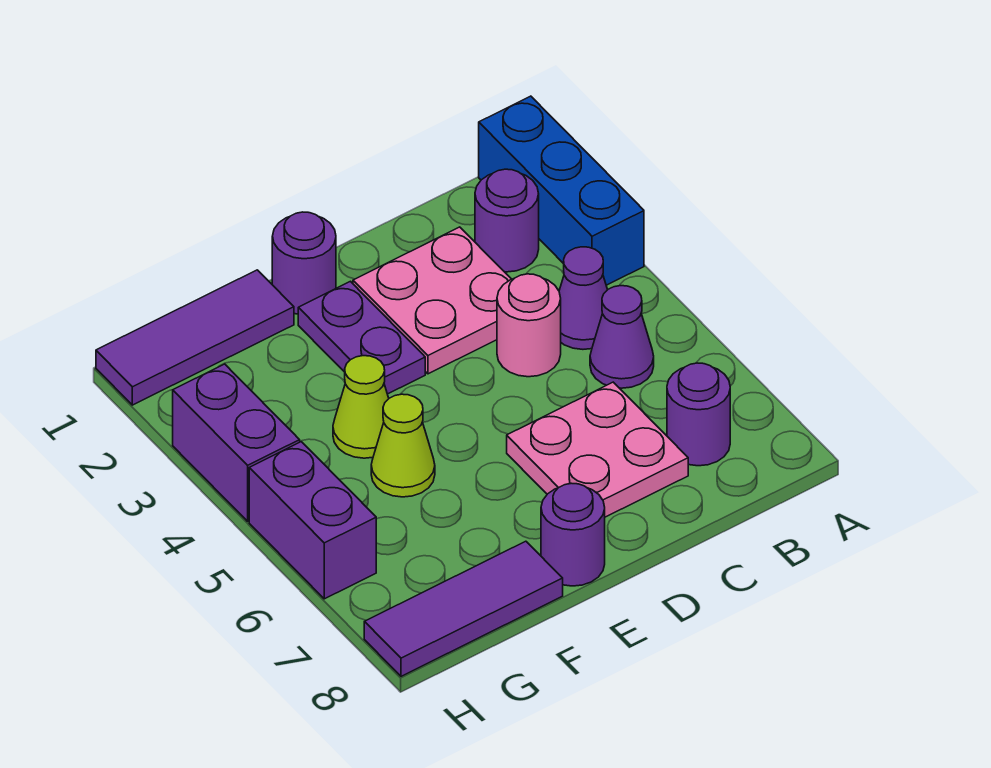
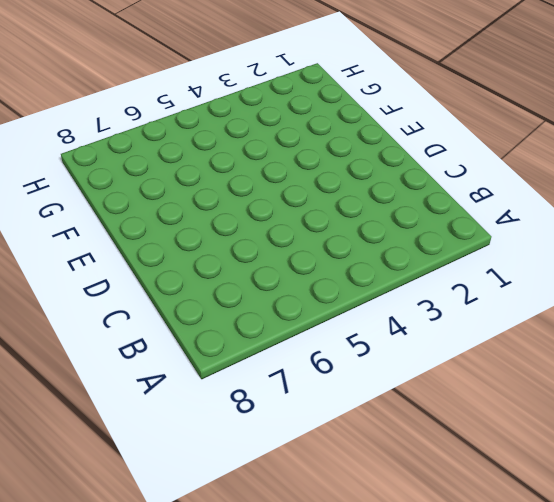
none -> blue 1x3 brick [479,96,644,285]
none -> purple 1x1 round brick [475,169,539,272]
none -> purple 1x1 cone [559,247,607,349]

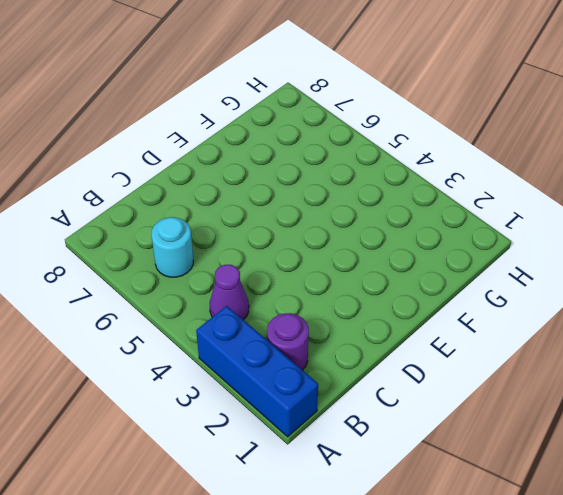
cyan 1x1 round brick [151,217,193,277] -> none
none -> purple 1x1 cone [590,286,654,388]
none -> purple 1x1 round brick [667,363,730,466]
none -> pink 2x2 plate [353,227,511,374]

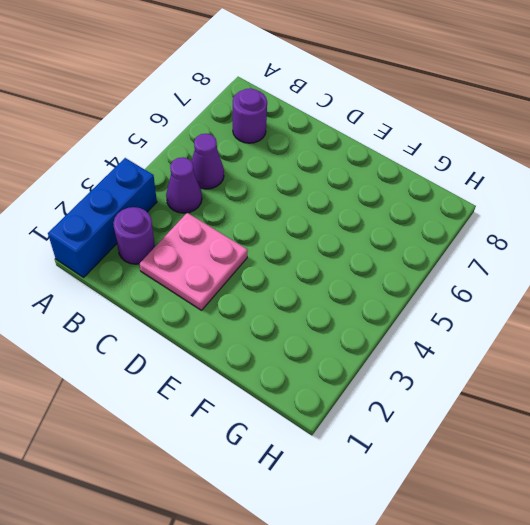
none -> pink 1x1 round brick [497,274,561,377]
none -> pink 2x2 plate [507,382,688,517]
none -> purple 1x1 round brick [272,212,336,314]

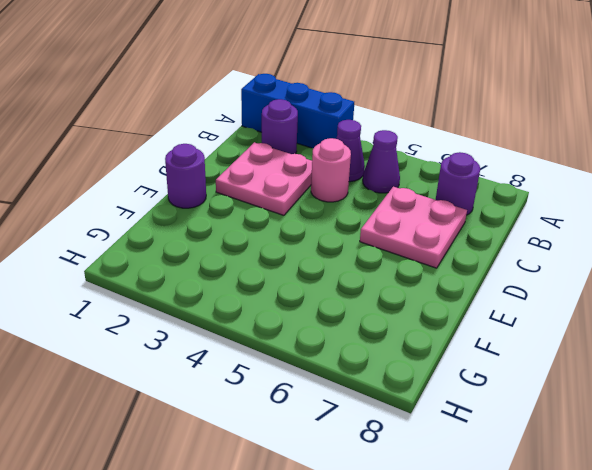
none -> purple 1x2 plate [298,281,425,394]
none -> purple 1x1 round brick [541,483,605,586]
none -> purple 1x3 tile [96,270,294,405]

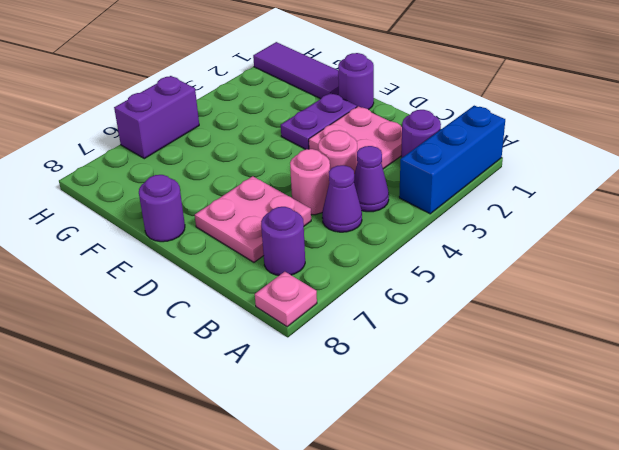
pink 1x1 plate [255,272,317,327] -> none
pink 1x1 round brick [290,149,330,215] -> none
none -> lime 1x1 cone [333,356,389,458]
none -> lime 1x1 cone [371,394,435,497]
none -> purple 1x3 tile [364,541,563,676]

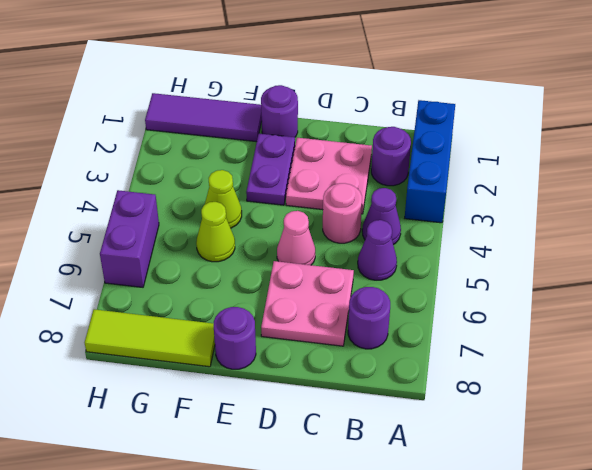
pink 1x1 cone [277,211,315,265] -> none
lime 1x3 tile [85,309,215,367] -> purple 1x3 tile [364,541,563,676]
none -> purple 1x2 brick [173,364,300,521]

